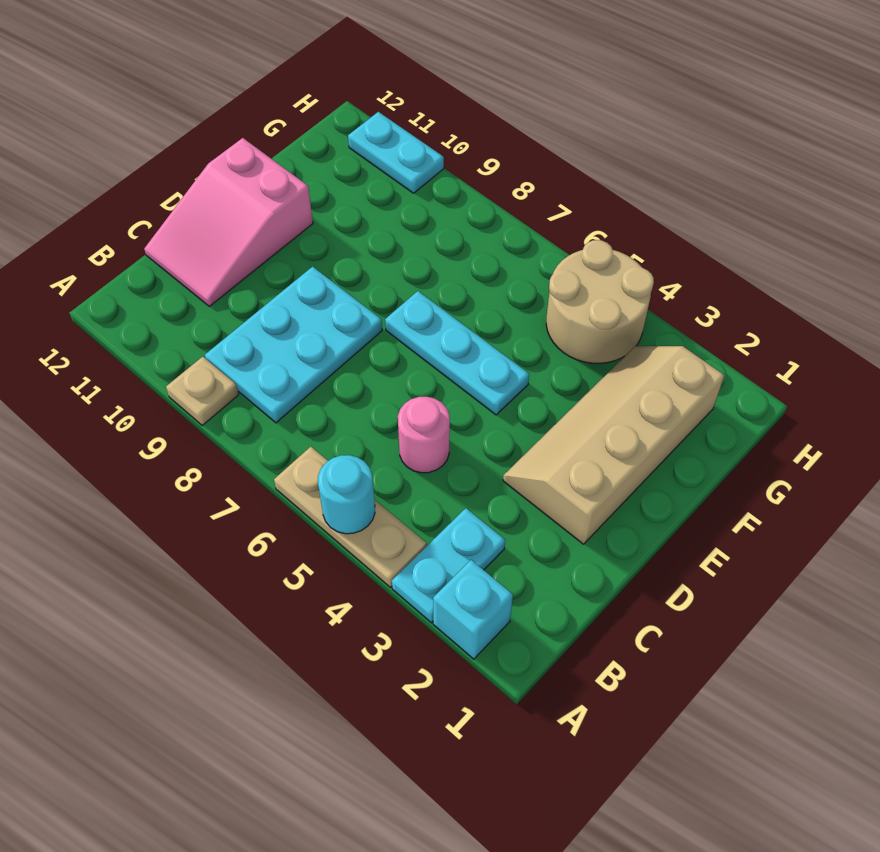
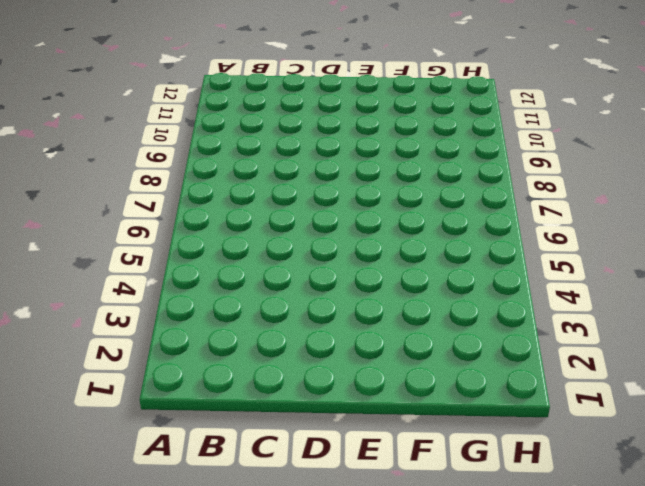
none -> cyan 1x1 brick [433,560,513,659]
none -> cyan 1x2 plate [392,508,505,623]
none -> tan 1x3 plate [274,447,427,587]

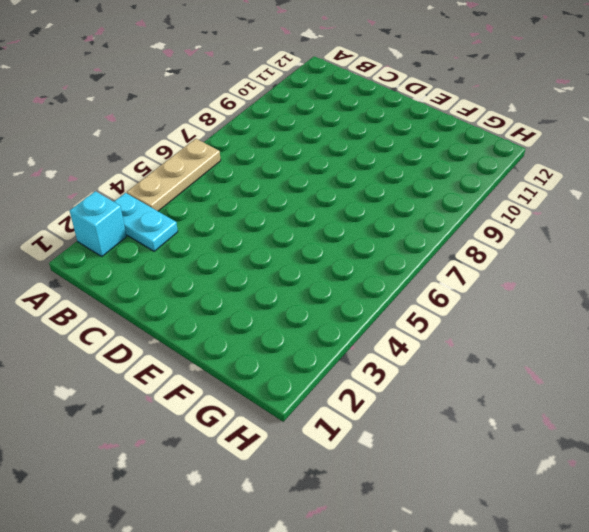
none -> tan 1x1 plate [166,357,239,426]
none -> cyan 2x3 plate [205,267,382,423]
none -> pink 1x1 round brick [398,397,450,473]

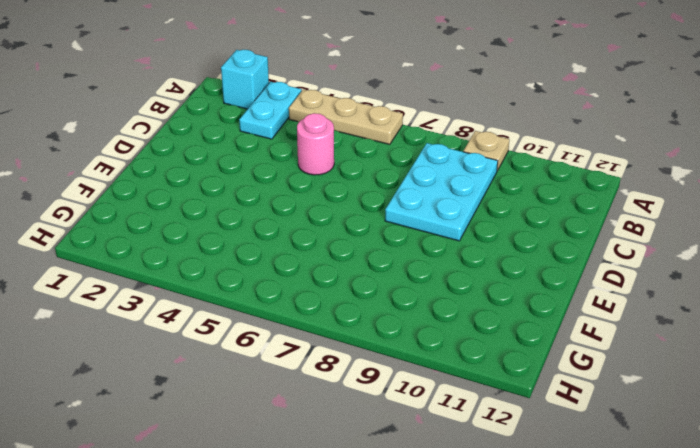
none -> pink 2x3 slope [144,138,313,306]
none -> tan 2x4 slope [503,346,724,544]
none -> cyan 1x3 plate [385,291,529,415]

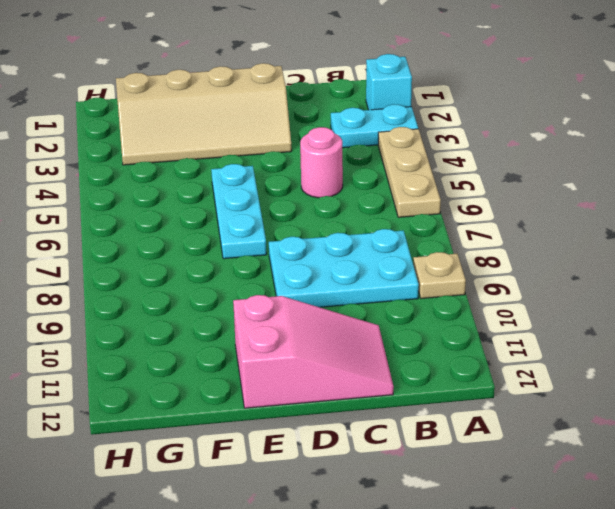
none -> tan 2x2 round brick [546,240,654,363]
none -> cyan 1x2 plate [348,112,444,193]
none -> cyan 1x1 round brick [318,455,375,534]

